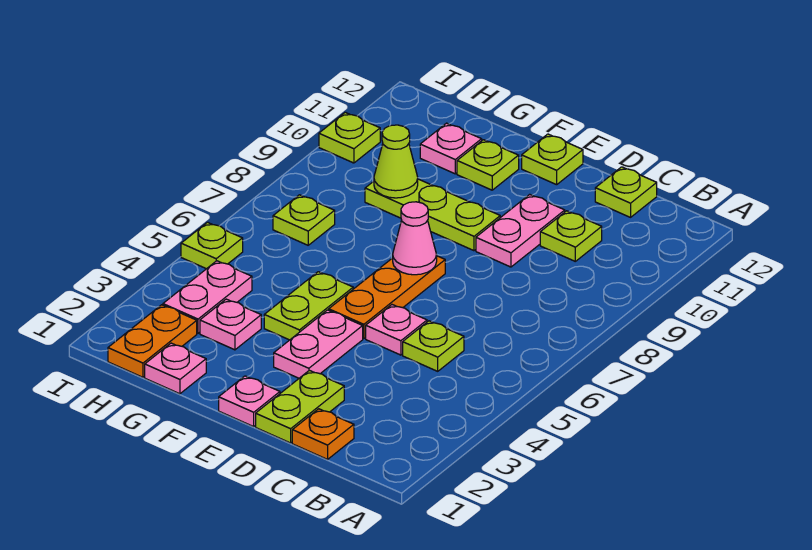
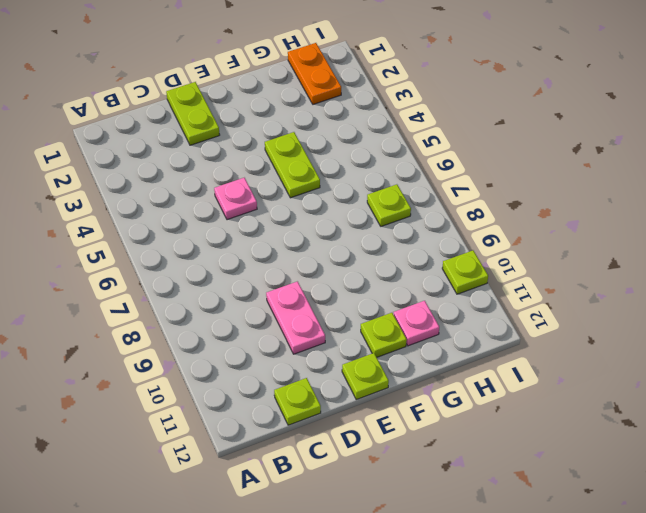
none -> orange 1x1 plate [292,409,354,459]
none -> lime 1x1 plate [403,321,464,371]
none -> lime 1x1 plate [540,211,602,261]

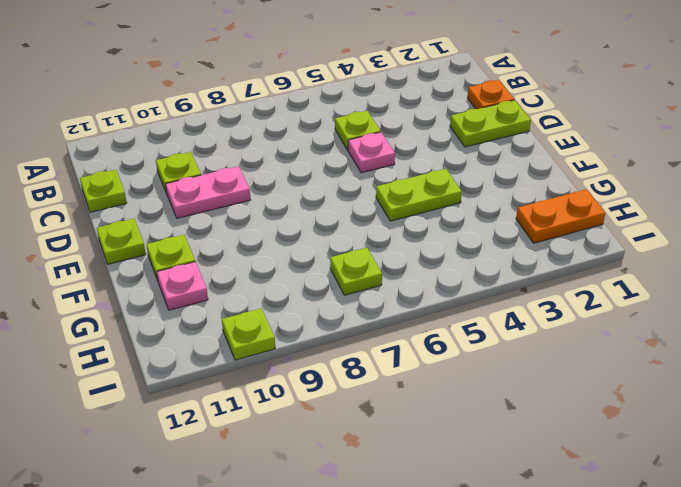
none -> pink 1x1 plate [219,376,280,427]
none -> pink 1x2 plate [274,310,363,378]
none -> orange 1x3 plate [329,256,445,339]

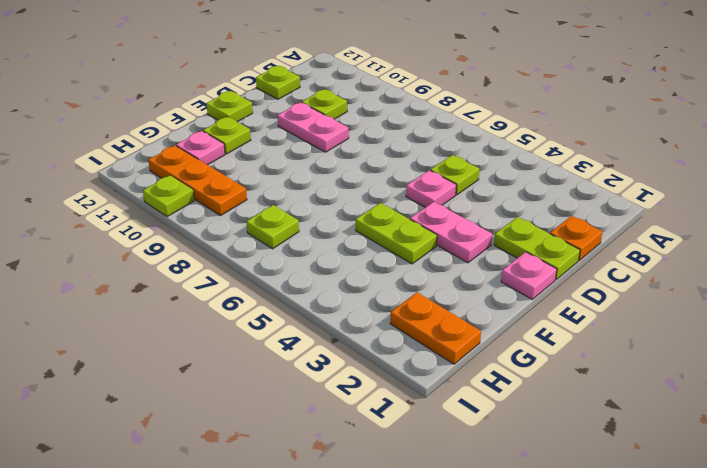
orange 1x3 plate [149,145,247,216] -> orange 1x3 plate moved to [329,256,445,339]
none -> lime 1x3 plate [365,179,500,251]
none -> pink 1x1 plate [145,343,206,394]
none -> pink 1x1 plate [200,299,261,350]

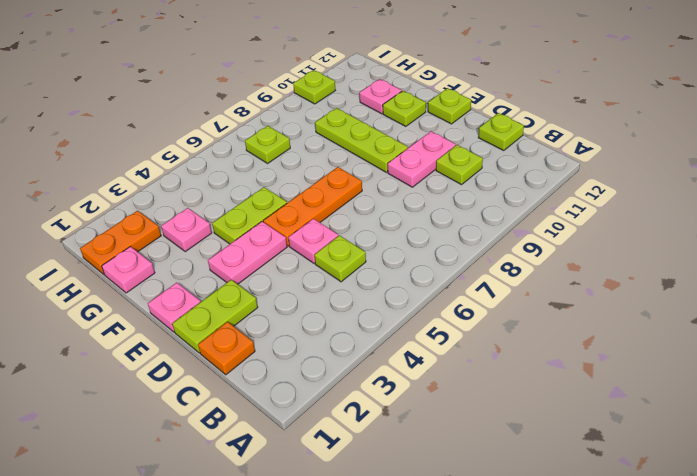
none -> pink 1x2 plate [163,261,252,333]
none -> lime 1x1 plate [181,222,243,269]
none -> pink 1x1 cone [393,202,437,275]

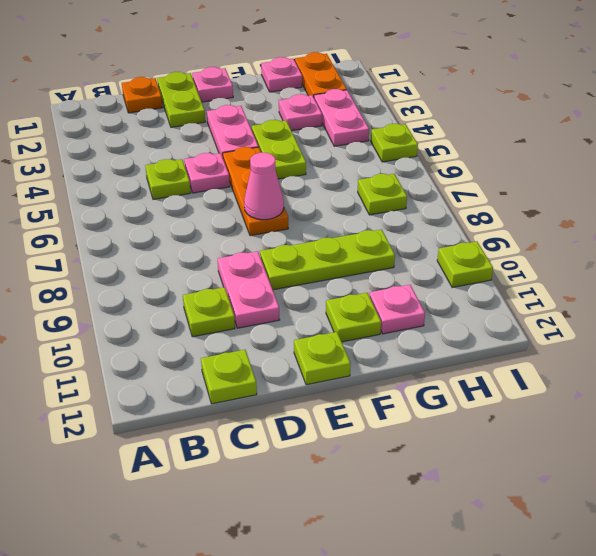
none -> lime 1x1 cone [374,125,418,198]

